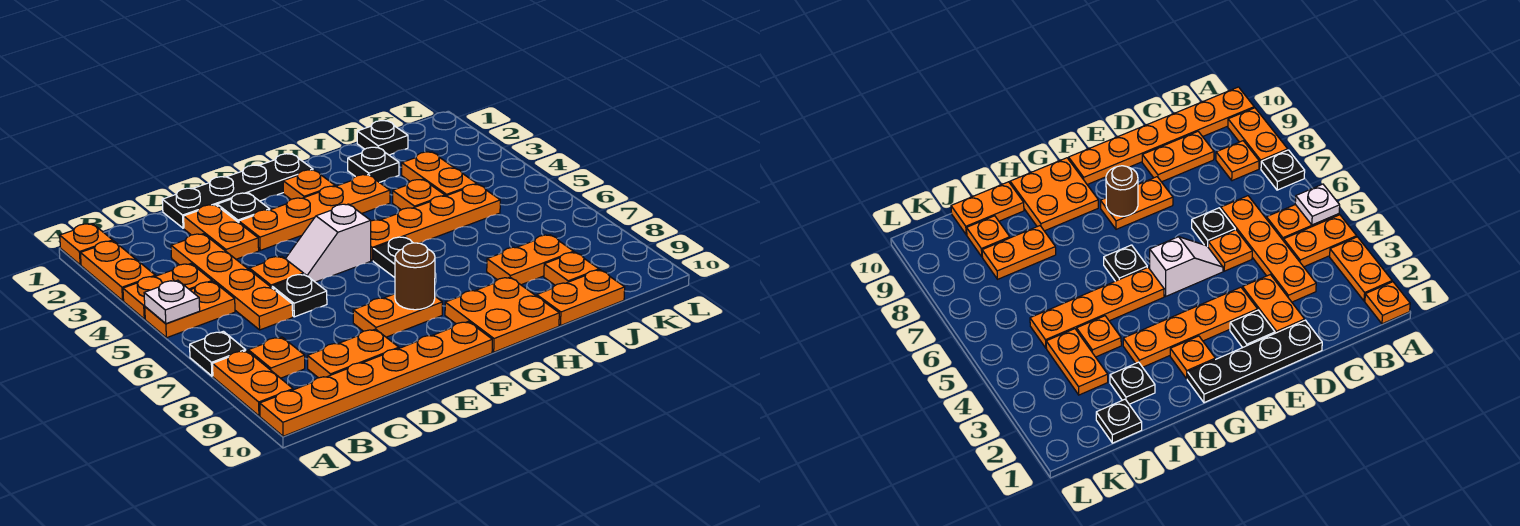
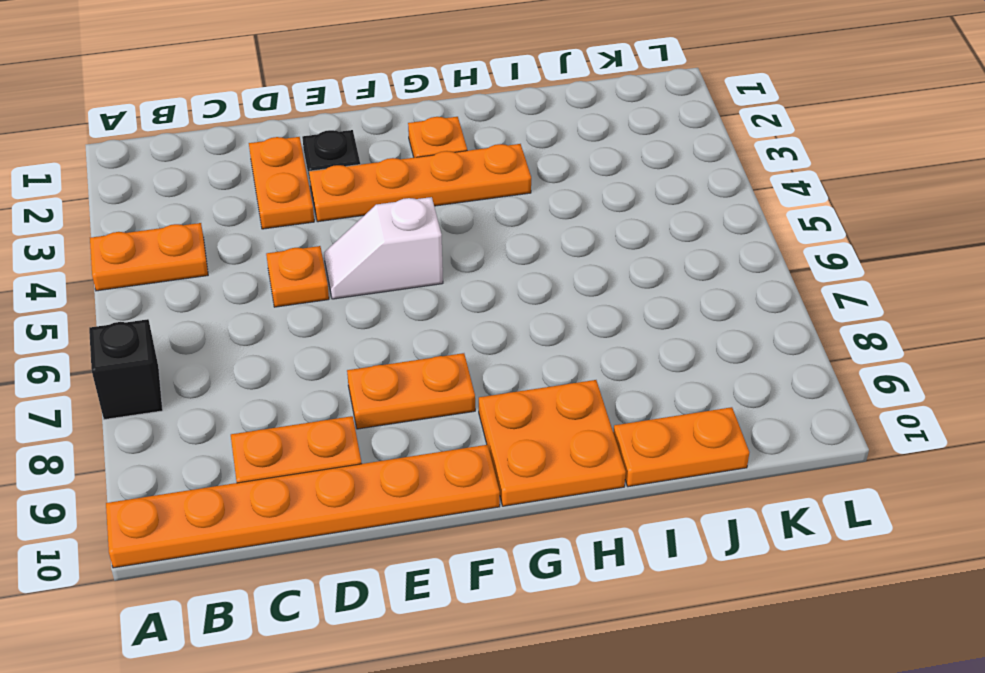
black 1x1 brick [89,319,163,420] -> black 1x1 plate [190,331,246,376]
none -> orange 1x1 plate [60,224,113,265]
none -> orange 1x2 plate [80,241,155,300]
none -> orange 1x2 plate [145,281,235,338]
none -> orange 1x2 plate [213,351,293,416]

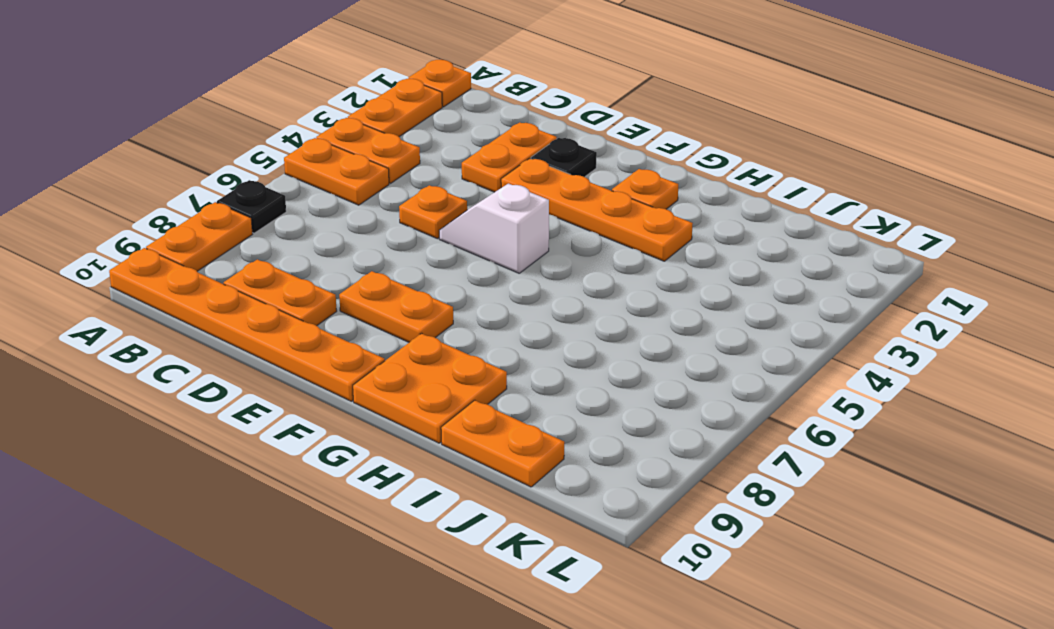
none -> orange 1x1 plate [248,337,305,378]
none -> orange 1x4 plate [171,234,293,330]
none -> black 1x4 plate [162,154,313,228]
none -> black 1x1 plate [272,274,327,317]

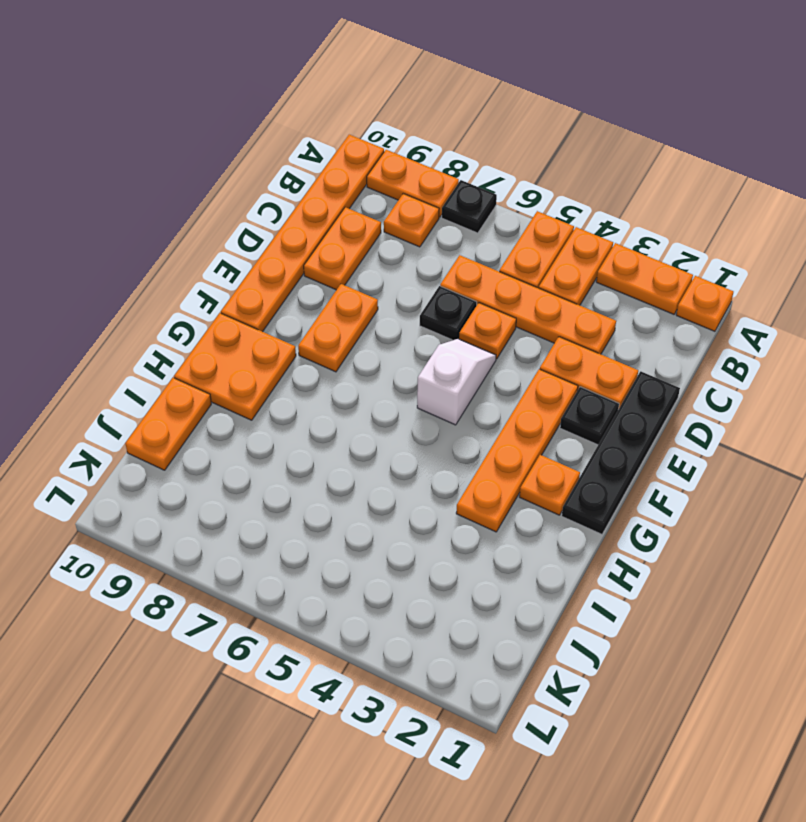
none -> orange 1x4 plate [371,184,500,261]
none -> black 1x1 plate [373,237,413,278]
none -> black 1x1 plate [348,147,399,182]
none -> orange 1x1 plate [393,180,445,210]

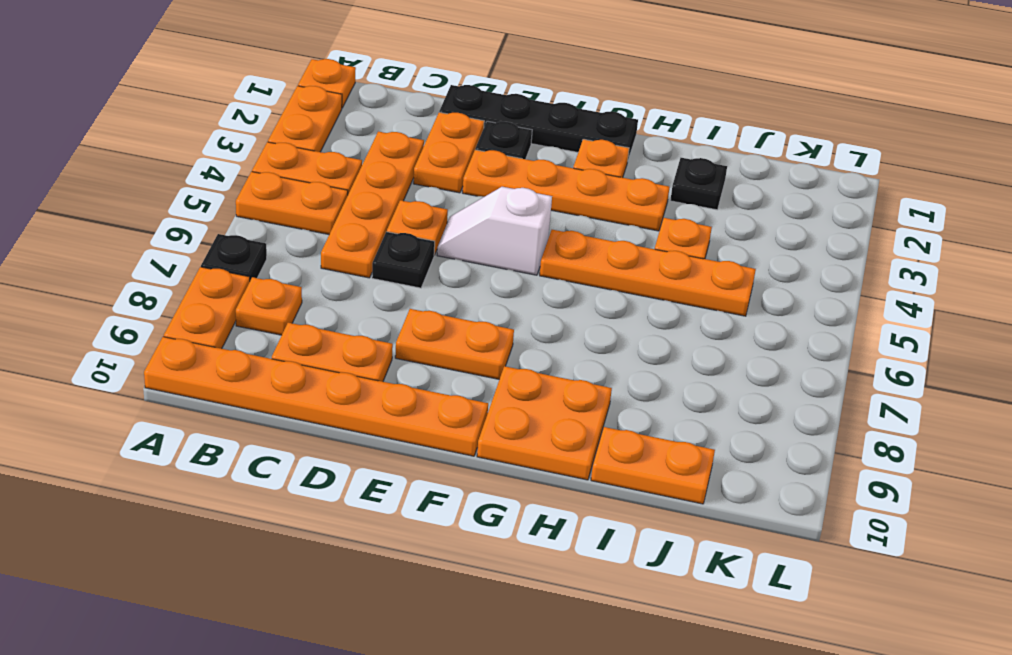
none -> black 1x1 plate [373,237,413,278]
none -> orange 1x2 plate [487,235,574,285]
none -> black 1x1 plate [357,121,408,155]
none -> orange 1x2 plate [402,152,477,196]

